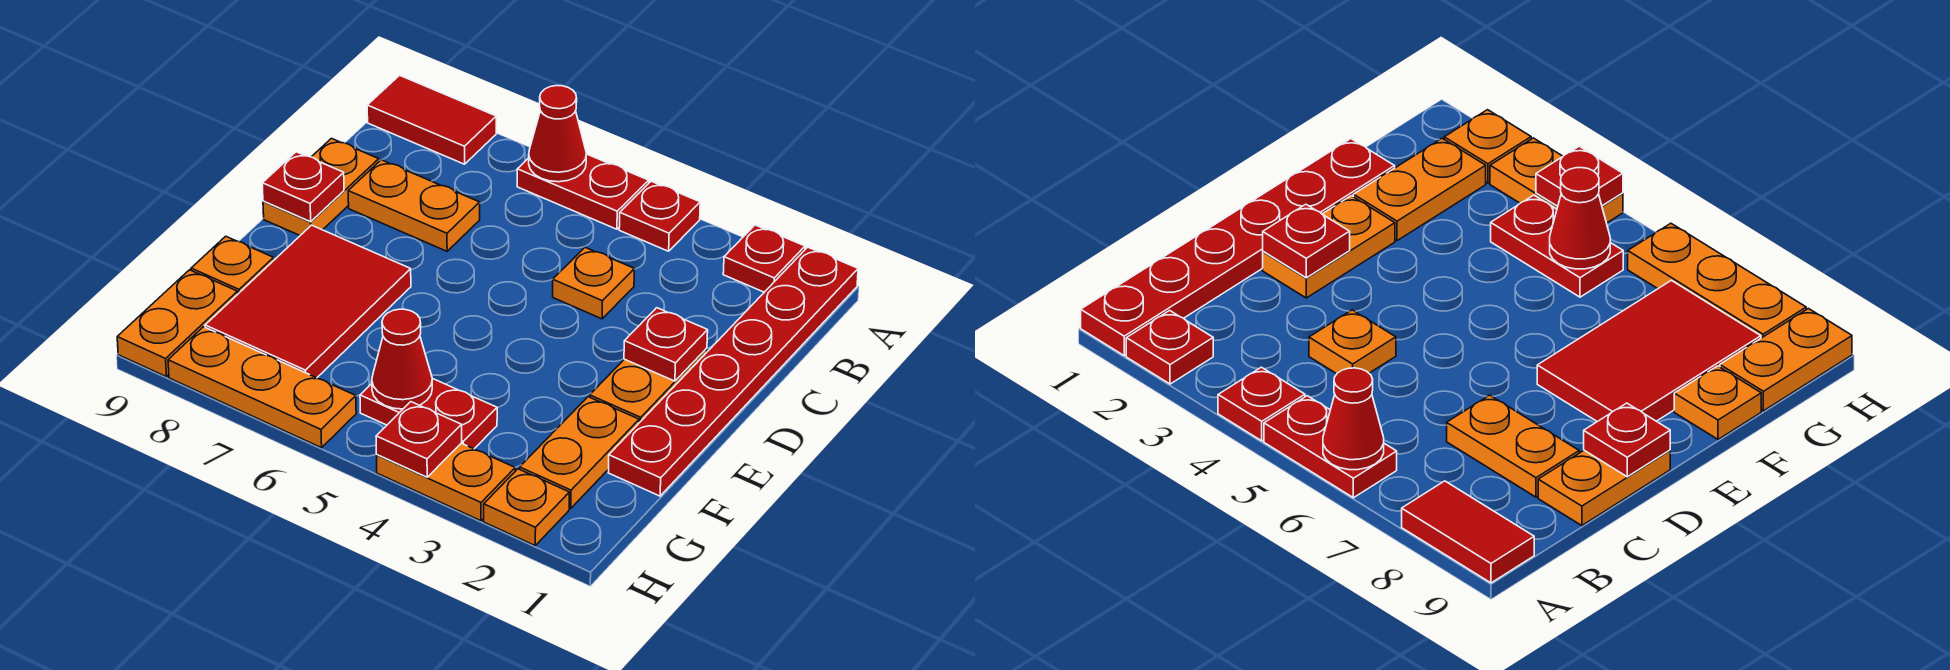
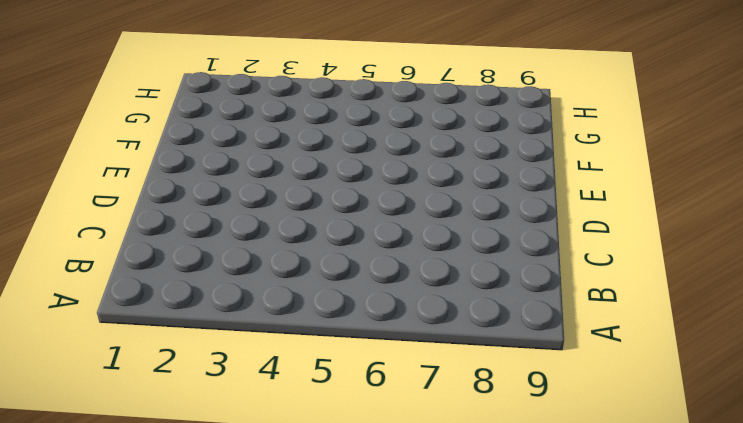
none -> red 1x6 plate [608,247,858,496]
none -> red 1x1 plate [723,225,805,292]
none -> red 1x1 plate [619,181,700,251]

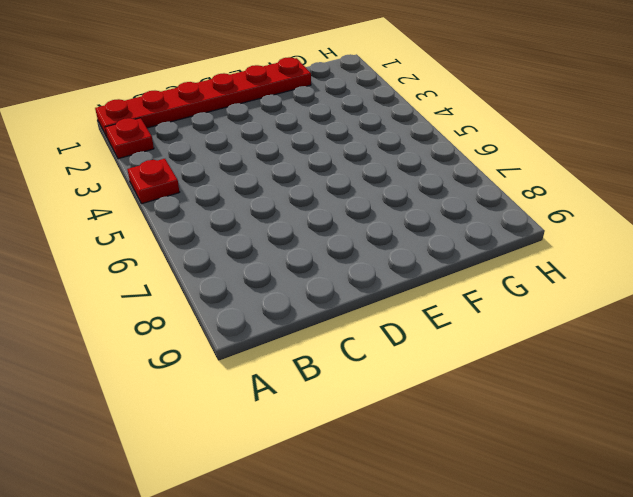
none -> red 1x2 plate [517,154,649,229]
none -> red 1x2 tile [367,75,496,164]
none -> orange 1x1 plate [553,247,634,319]

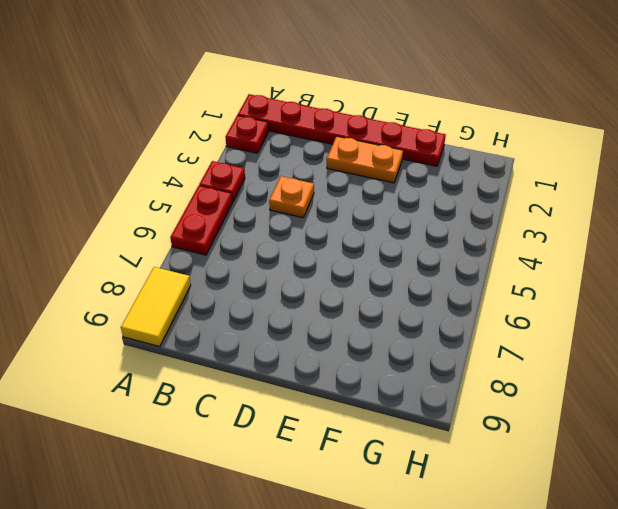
yellow 1x2 tile [121,267,191,347] -> red 1x2 tile [367,75,496,164]
none -> orange 1x2 plate [348,160,480,251]
none -> orange 1x2 plate [263,139,379,235]
none -> red 2x3 tile [205,225,411,378]

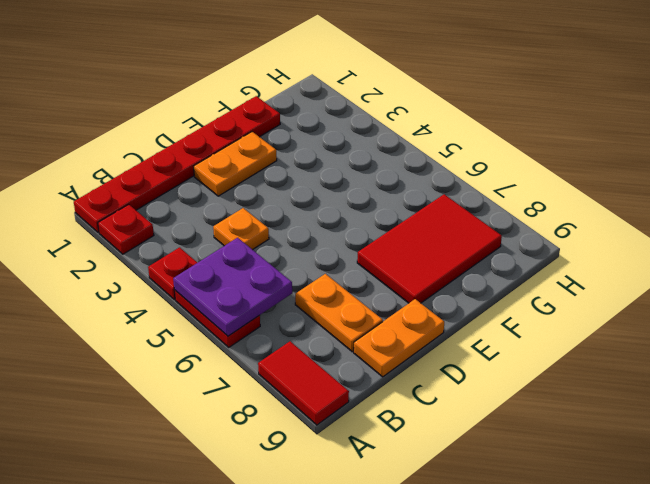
purple 2x2 plate [173,238,292,336] -> red 1x1 cone [529,86,586,182]
none -> orange 1x2 plate [520,397,639,508]
none -> orange 1x1 plate [191,236,274,294]
none -> red 1x2 plate [360,378,497,449]

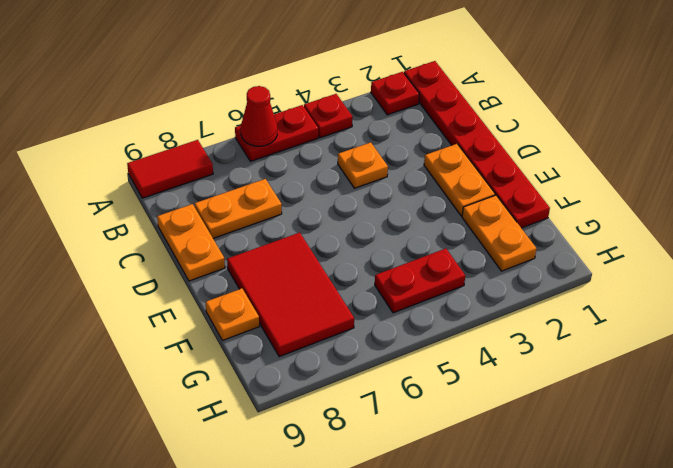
none -> orange 1x2 plate [117,270,238,377]
none -> orange 1x1 plate [484,469,569,545]
none -> orange 1x2 plate [377,443,515,521]

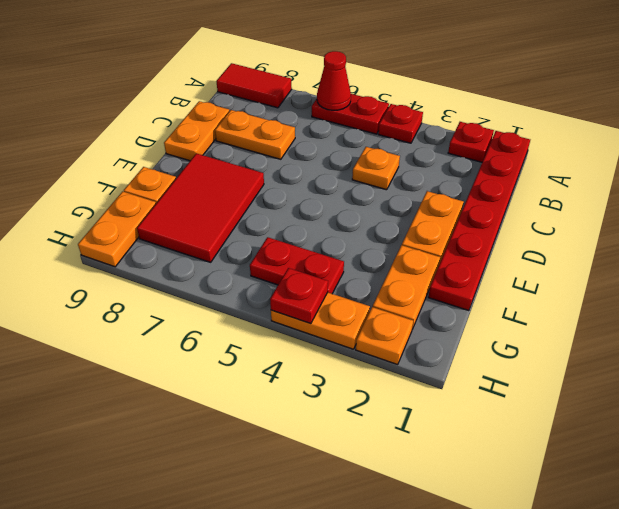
none -> orange 1x3 plate [168,327,356,448]
none -> red 1x1 plate [624,308,708,381]
none -> red 1x1 plate [262,152,344,222]

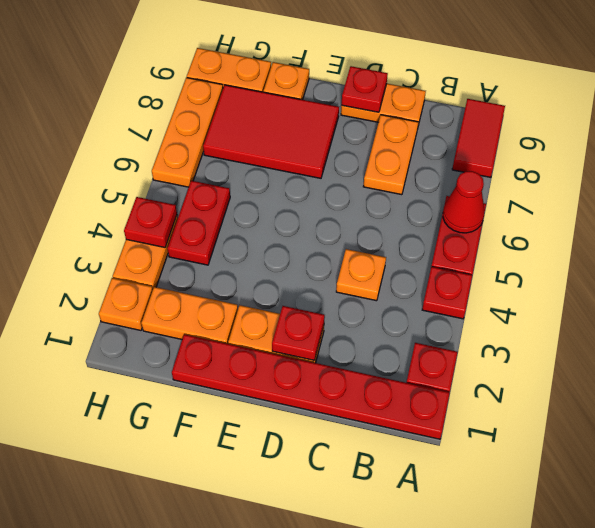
none -> red 1x1 cone [372,309,432,409]

